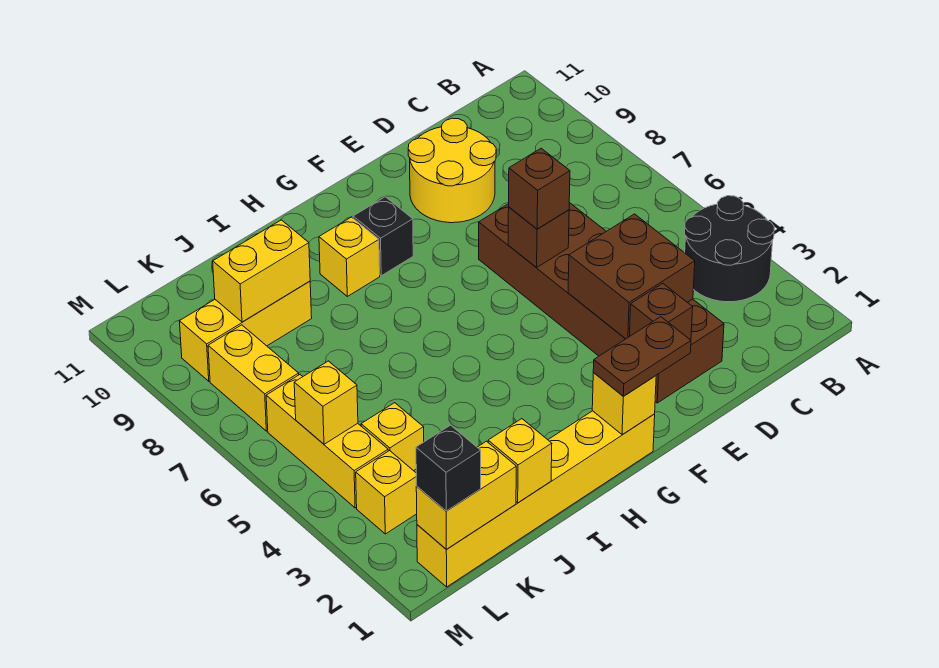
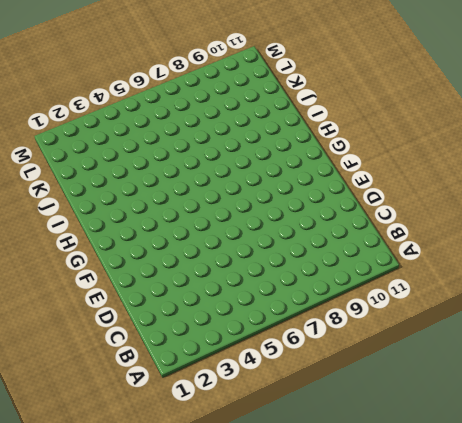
none -> black 2x2 round brick [685,196,774,302]
none -> brown 2x6 brick [479,203,724,403]
none -> yellow 2x2 round brick [408,118,496,223]

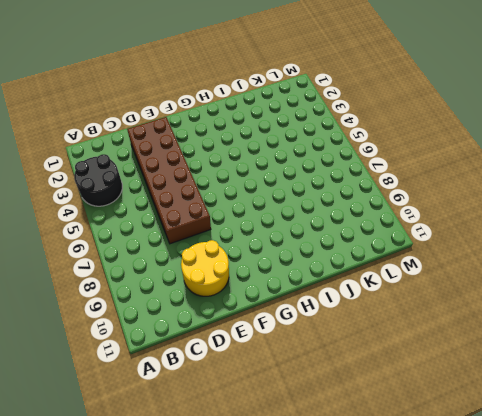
none -> yellow 1x6 brick [417,411,655,587]
none -> black 1x1 brick [353,197,413,276]
none -> yellow 1x1 brick [319,217,380,296]

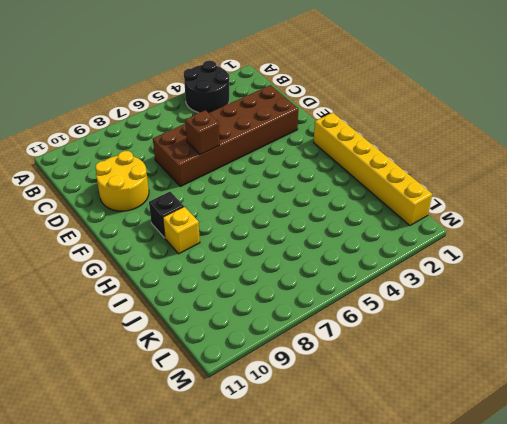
none -> yellow 1x3 brick [180,281,312,381]
none -> yellow 1x1 brick [361,403,424,471]
none -> yellow 1x1 brick [356,451,417,534]

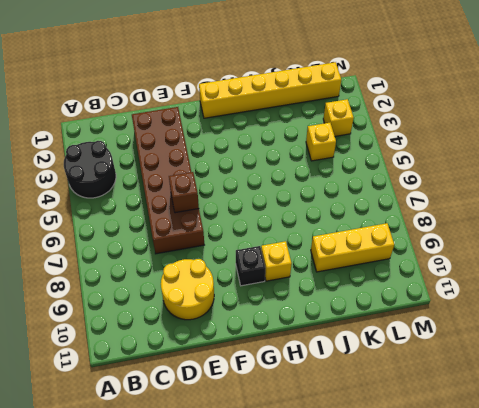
none -> yellow 1x3 brick [266,375,388,508]
none -> yellow 1x2 brick [208,325,299,431]
none -> brown 2x2 brick [568,214,695,339]

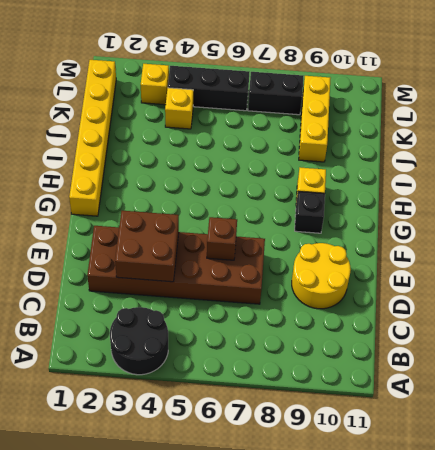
black 1x3 brick [168,66,249,111] -> yellow 1x3 brick [266,375,388,508]
black 1x2 brick [248,72,303,115] -> yellow 1x2 brick [208,325,299,431]
none -> brown 1x1 brick [630,283,693,340]
none -> yellow 1x1 brick [592,372,656,435]
none -> yellow 1x1 brick [488,419,552,503]

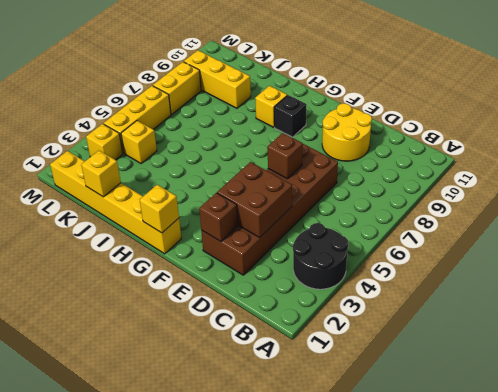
none -> yellow 1x2 brick [213,220,310,322]
none -> yellow 1x2 brick [416,441,516,550]
none -> yellow 1x1 brick [294,361,358,444]

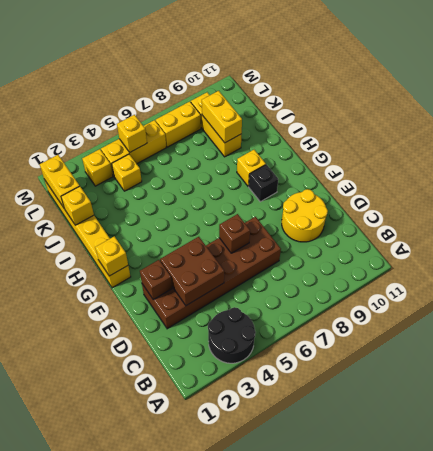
none -> brown 1x1 brick [509,148,570,229]
none -> brown 1x2 plate [593,317,691,396]
none -> black 1x1 brick [416,425,481,511]

